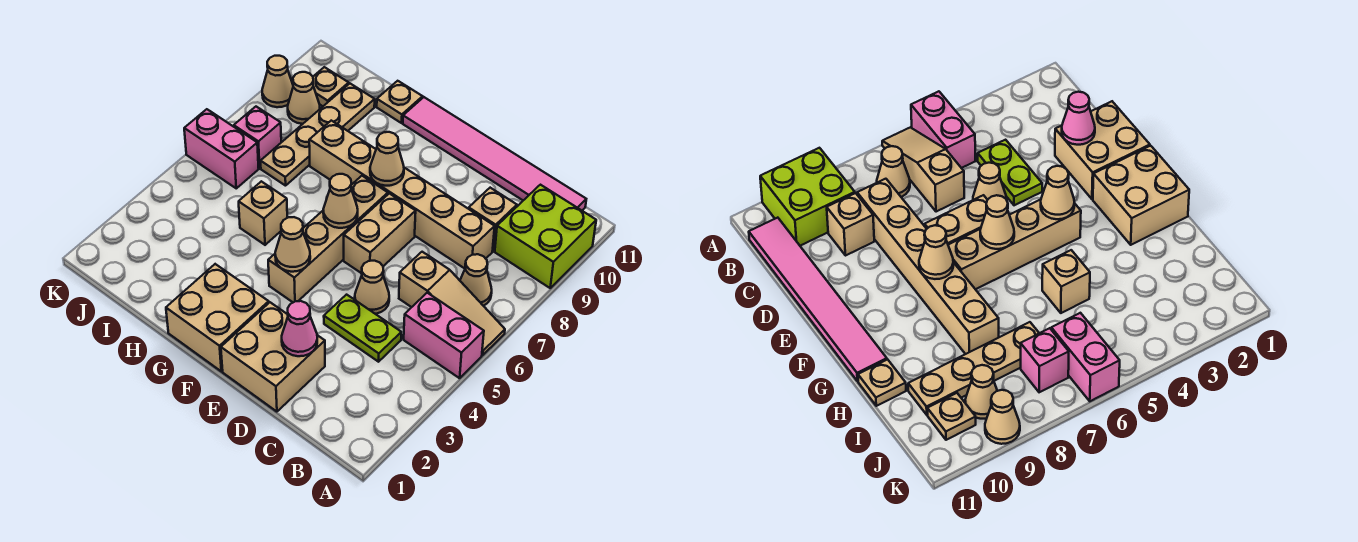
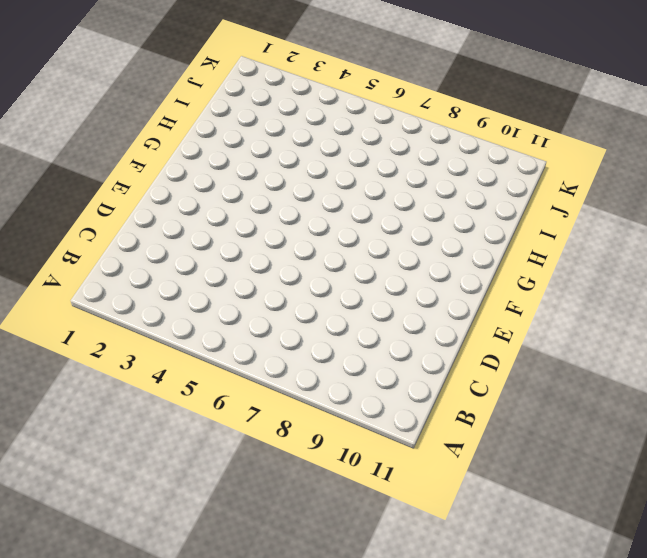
none -> pink 1x2 brick [404,293,484,378]
none -> tan 1x3 slope [399,252,505,355]
none -> lime 2x2 brick [495,185,596,288]

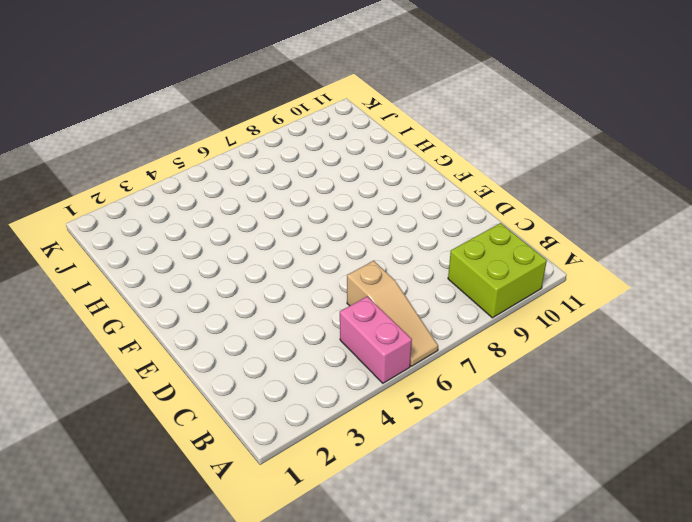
none -> tan 1x1 cone [460,254,492,306]
none -> pink 1x6 tile [403,97,586,210]
none -> lime 1x2 plate [324,295,401,362]

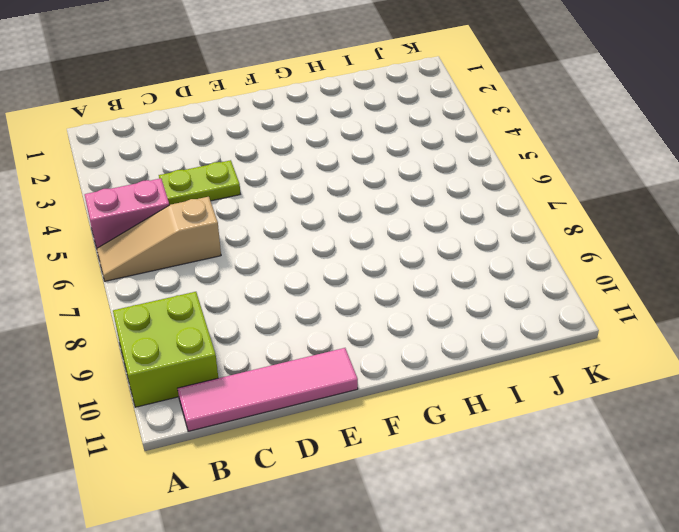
pink 1x4 tile [178,348,358,431] -> pink 1x6 tile [403,97,586,210]
none -> tan 1x1 cone [460,254,492,306]
none -> tan 1x6 brick [309,121,495,268]
none -> tan 1x1 brick [469,188,517,251]

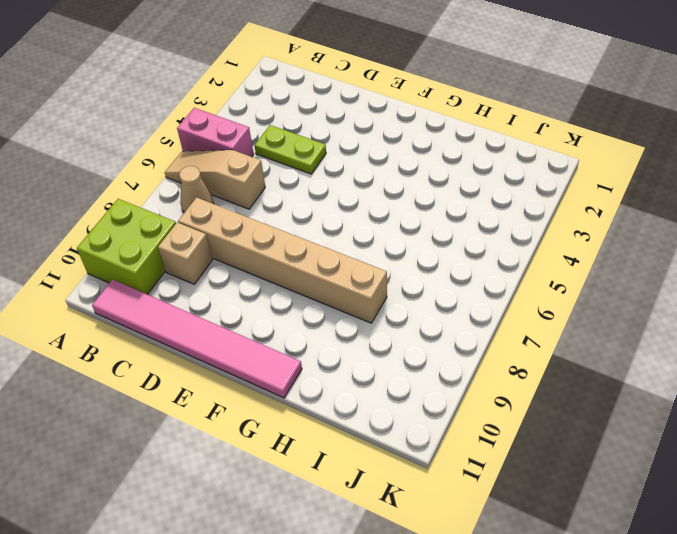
none -> tan 2x2 brick [221,302,325,412]
none -> tan 1x1 cone [355,261,389,314]
none -> tan 1x2 brick [344,193,416,273]

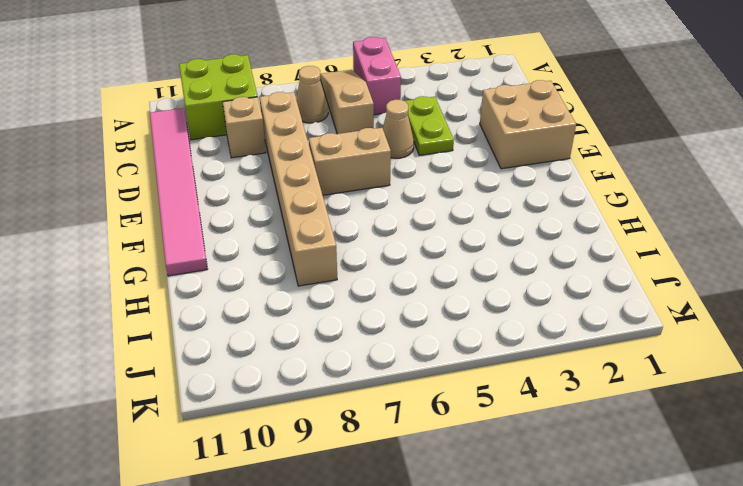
none -> tan 2x2 brick [166,264,269,371]
none -> tan 1x4 brick [268,176,388,302]
none -> tan 1x1 brick [239,181,287,245]

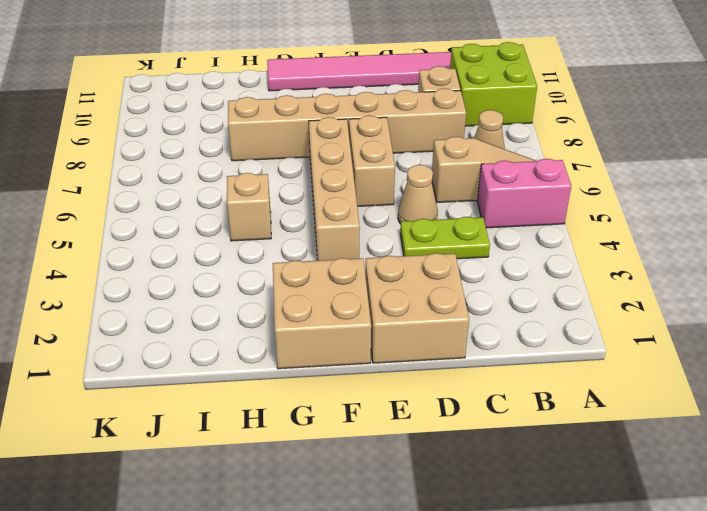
none -> tan 1x1 plate [377,81,423,123]
none -> tan 1x4 plate [261,84,375,186]
none -> pink 1x2 brick [184,109,259,188]

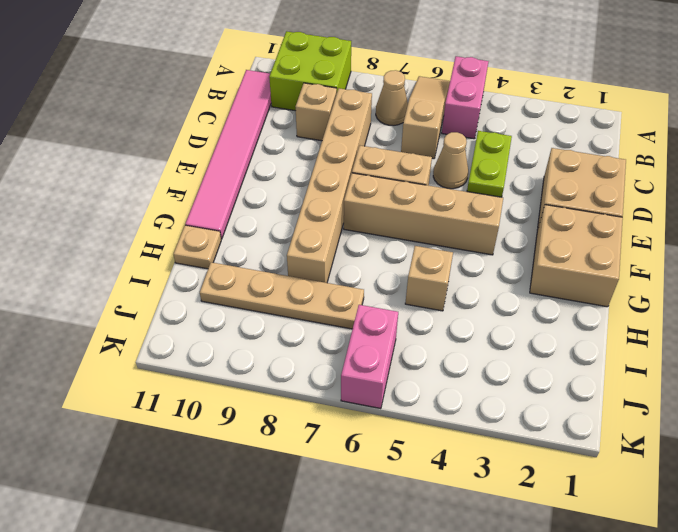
none -> pink 1x1 brick [234,107,281,168]
none -> tan 1x1 cone [288,72,320,124]
none -> tan 1x1 plate [313,67,349,106]

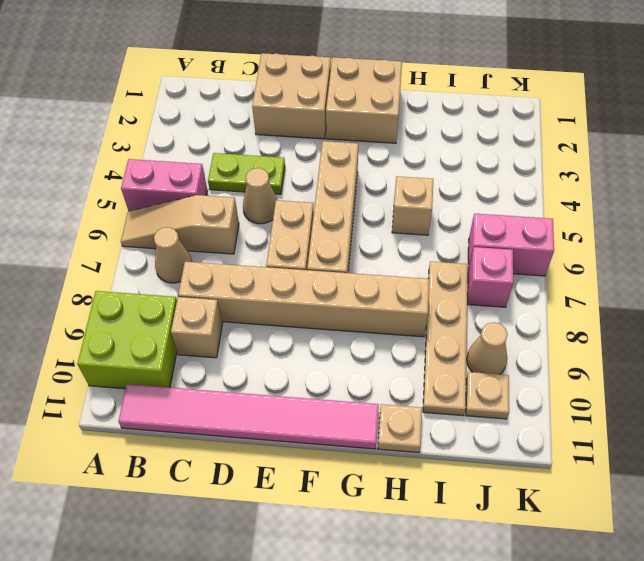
none -> tan 1x1 cone [262,56,293,107]
none -> pink 1x1 cone [282,301,317,356]
none -> tan 1x1 cone [275,217,310,272]

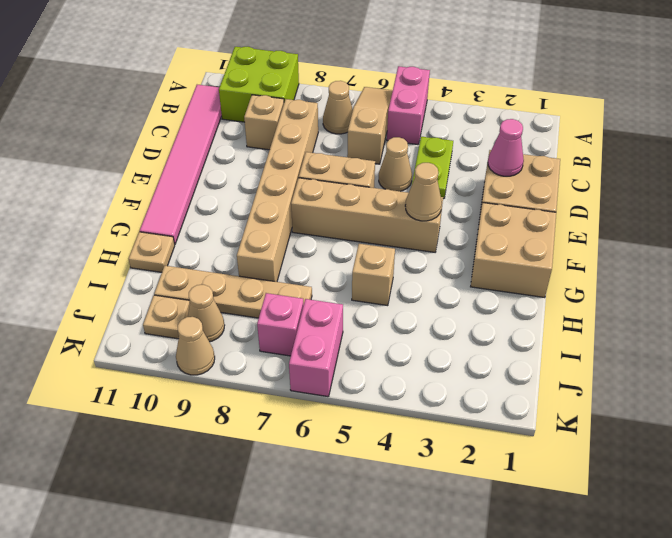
none -> tan 1x1 cone [323,174,358,228]
none -> tan 1x1 cone [370,132,404,186]

